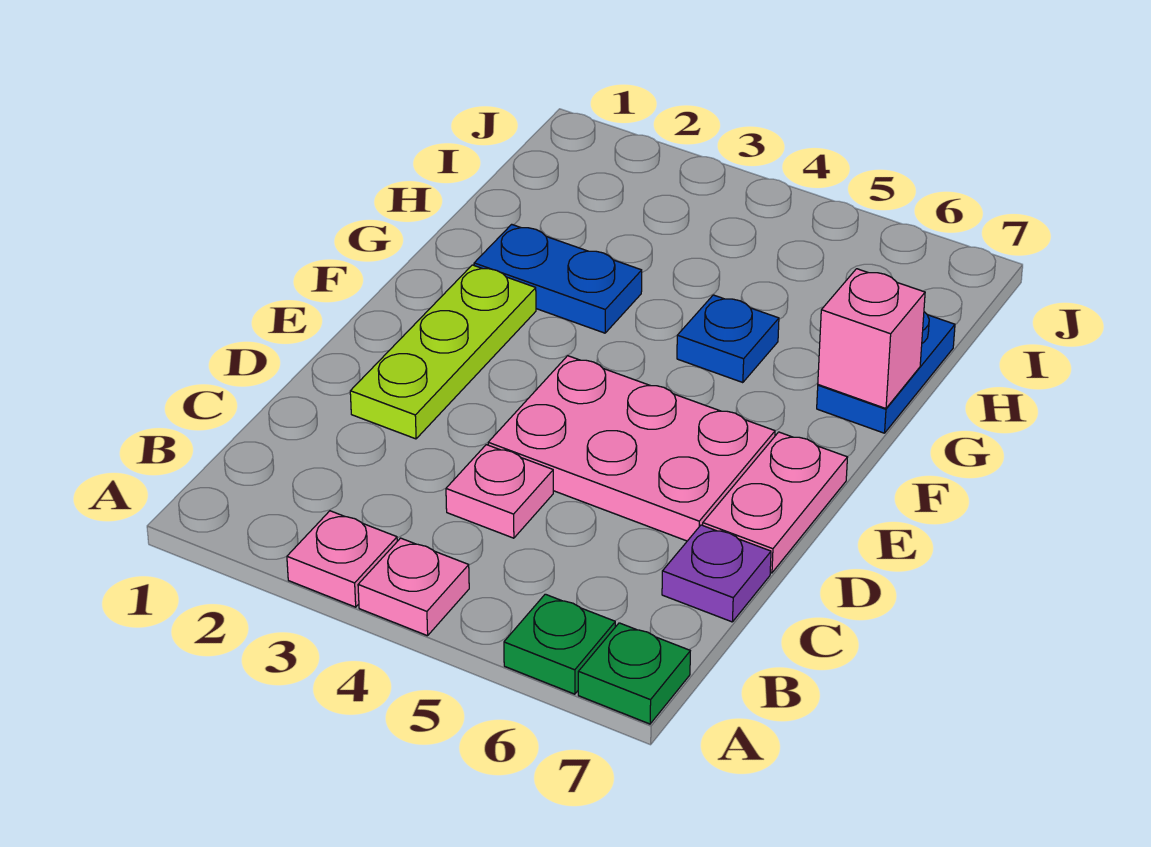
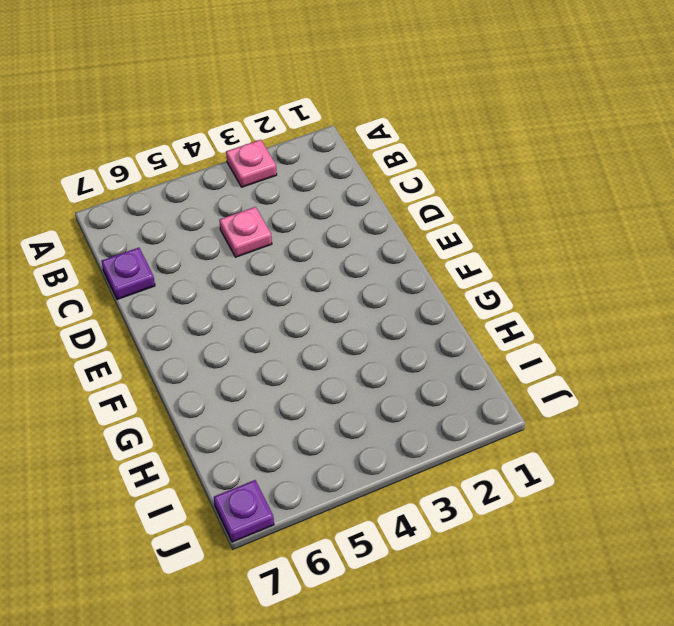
purple 1x1 plate [214,480,274,542] -> none
none -> pink 1x1 plate [358,538,469,636]
none -> green 1x1 plate [504,594,615,694]
none -> green 1x1 plate [578,623,690,724]

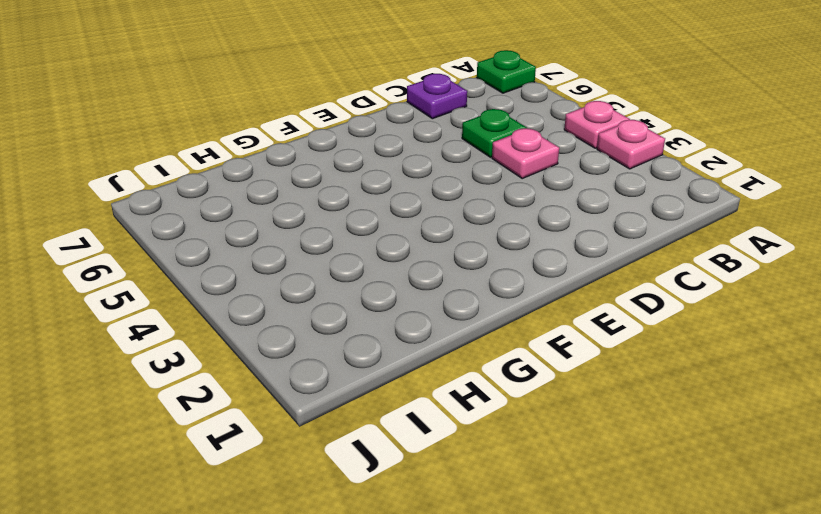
green 1x1 plate [462,109,527,157] -> green 1x1 plate moved to [504,594,615,694]
none -> lime 1x3 plate [350,265,536,439]
none -> pink 2x3 plate [488,356,775,541]
none -> pink 1x2 plate [703,432,848,573]

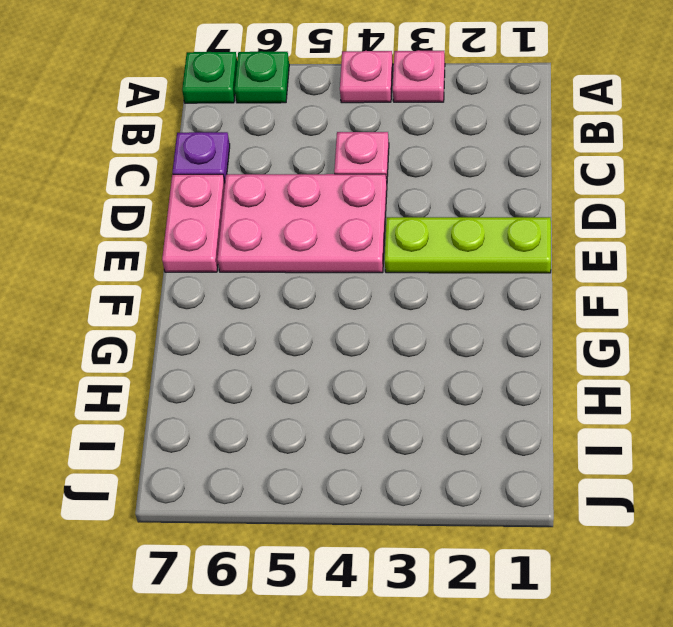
lime 1x3 plate [385,217,551,273] -> lime 1x3 plate turned to [350,265,536,439]
none -> blue 1x2 plate [474,224,642,333]
none -> blue 1x1 plate [677,295,779,383]
none -> blue 1x2 plate [817,312,955,433]

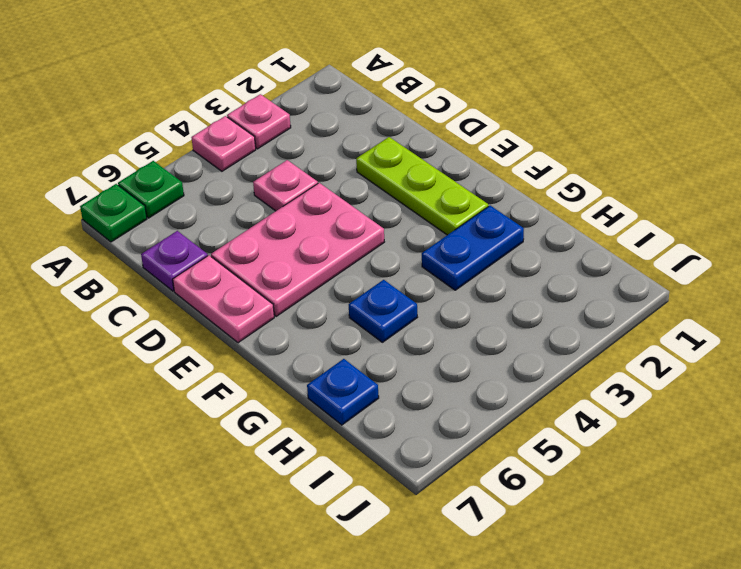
blue 1x1 plate [307,359,379,425] -> blue 1x2 plate [817,312,955,433]
none -> pink 1x1 brick [818,269,925,408]

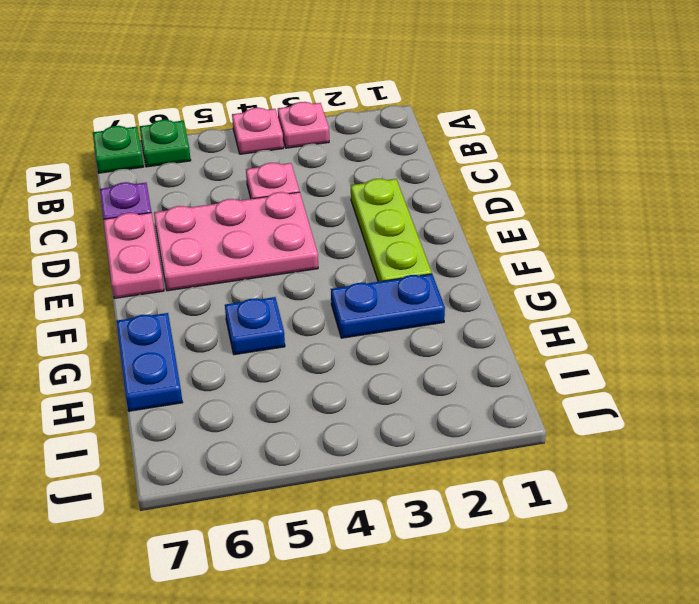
none -> pink 1x1 brick [818,269,925,408]

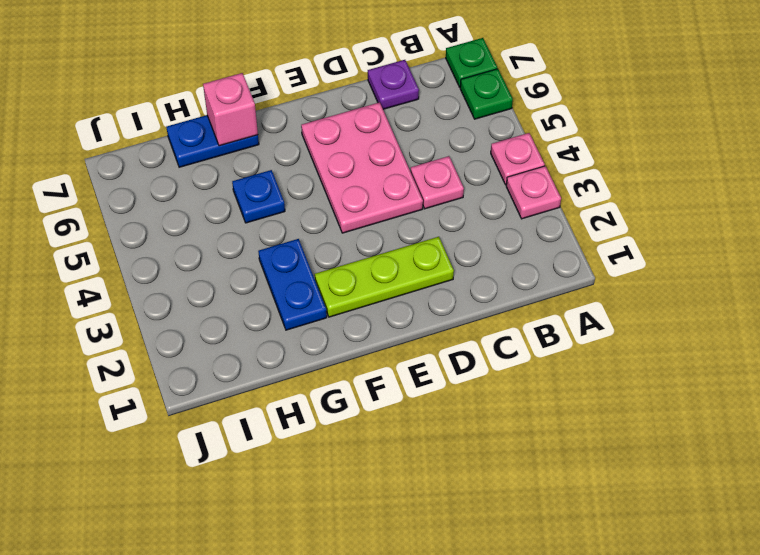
none -> pink 1x2 plate [703,432,848,573]

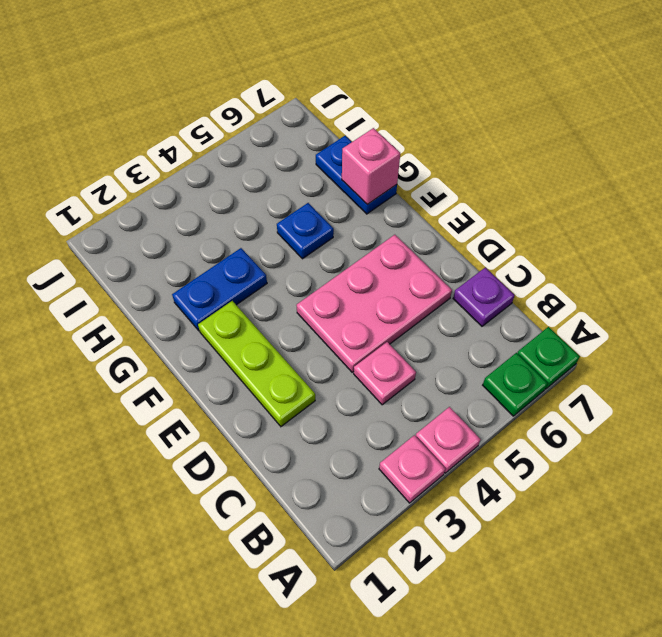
none -> pink 1x2 plate [703,432,848,573]

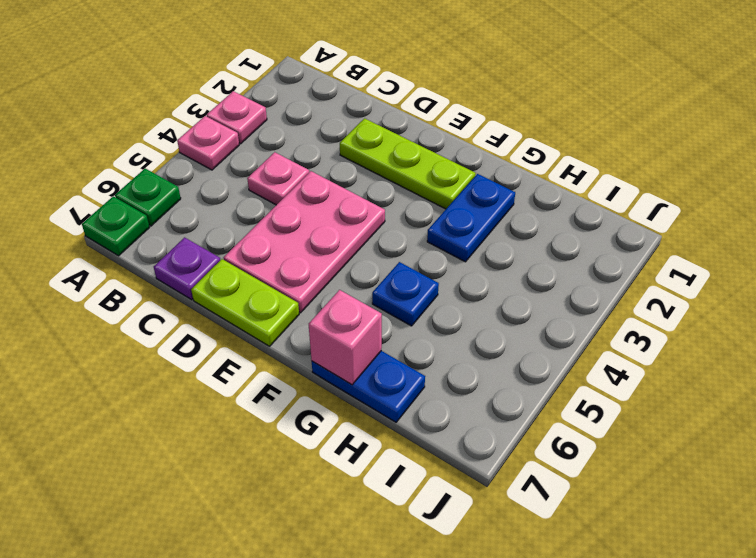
lime 1x2 plate [191,259,299,346] -> pink 1x2 plate [703,432,848,573]

